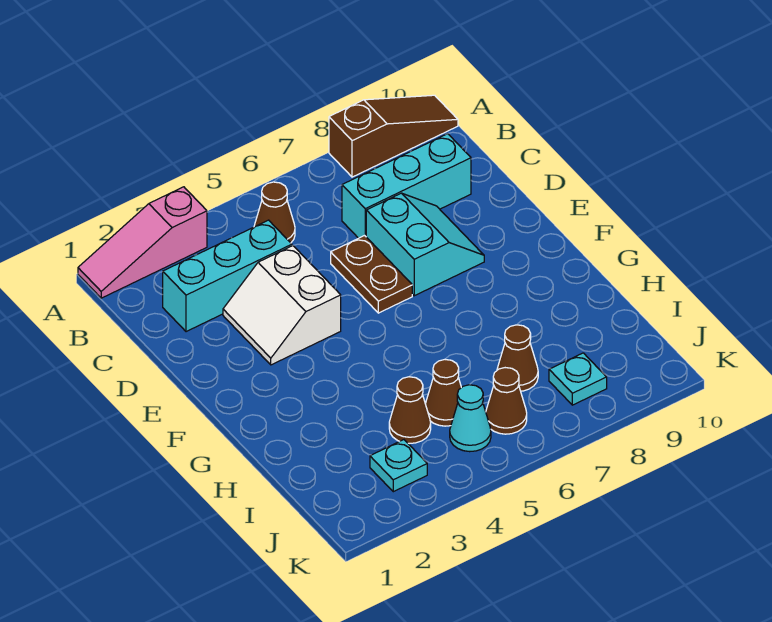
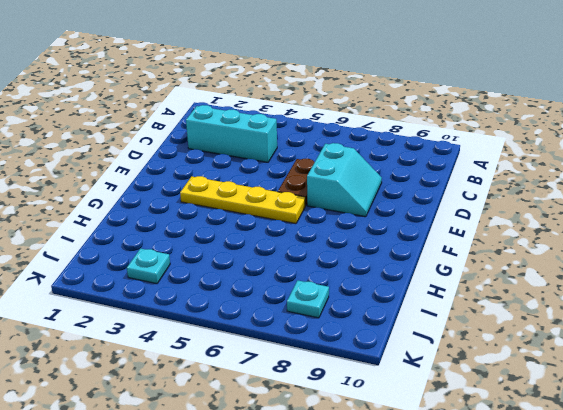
yellow 1x4 plate [180,176,306,224] -> none
none -> pink 1x3 slope [78,187,207,298]
none -> brown 1x3 slope [329,95,458,177]
none -> brown 1x1 cone [254,182,295,243]

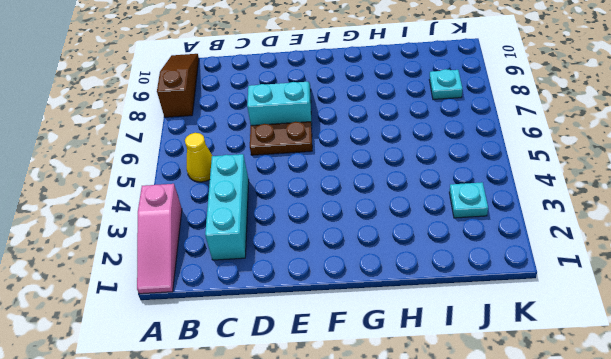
yellow 1x1 cone [185,133,212,182] -> brown 1x1 cone [254,182,295,243]
none -> cyan 1x3 brick [342,134,471,238]
none -> white 2x2 slope [223,246,341,365]
none -> brown 1x1 cone [389,377,431,443]

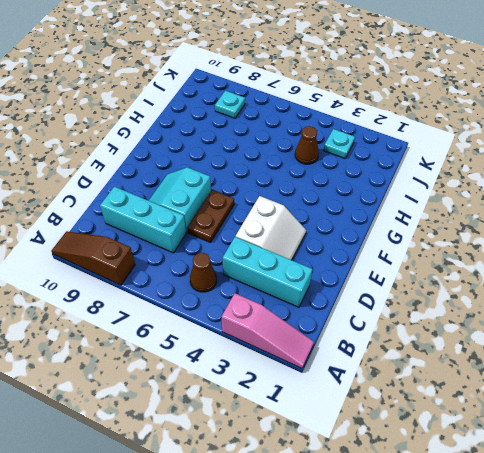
none -> brown 1x1 cone [426,360,461,426]
none -> brown 1x1 cone [497,325,538,391]
none -> cyan 1x1 cone [450,385,491,452]

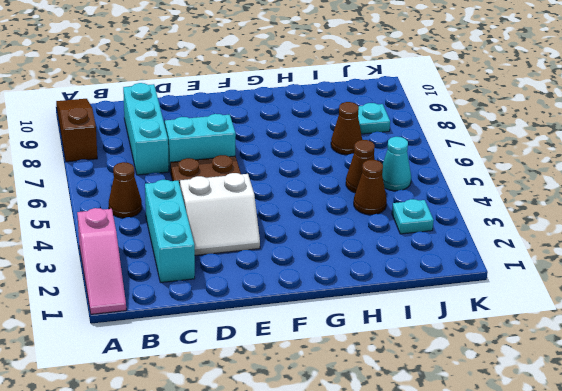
none -> brown 1x1 cone [486,368,527,434]

